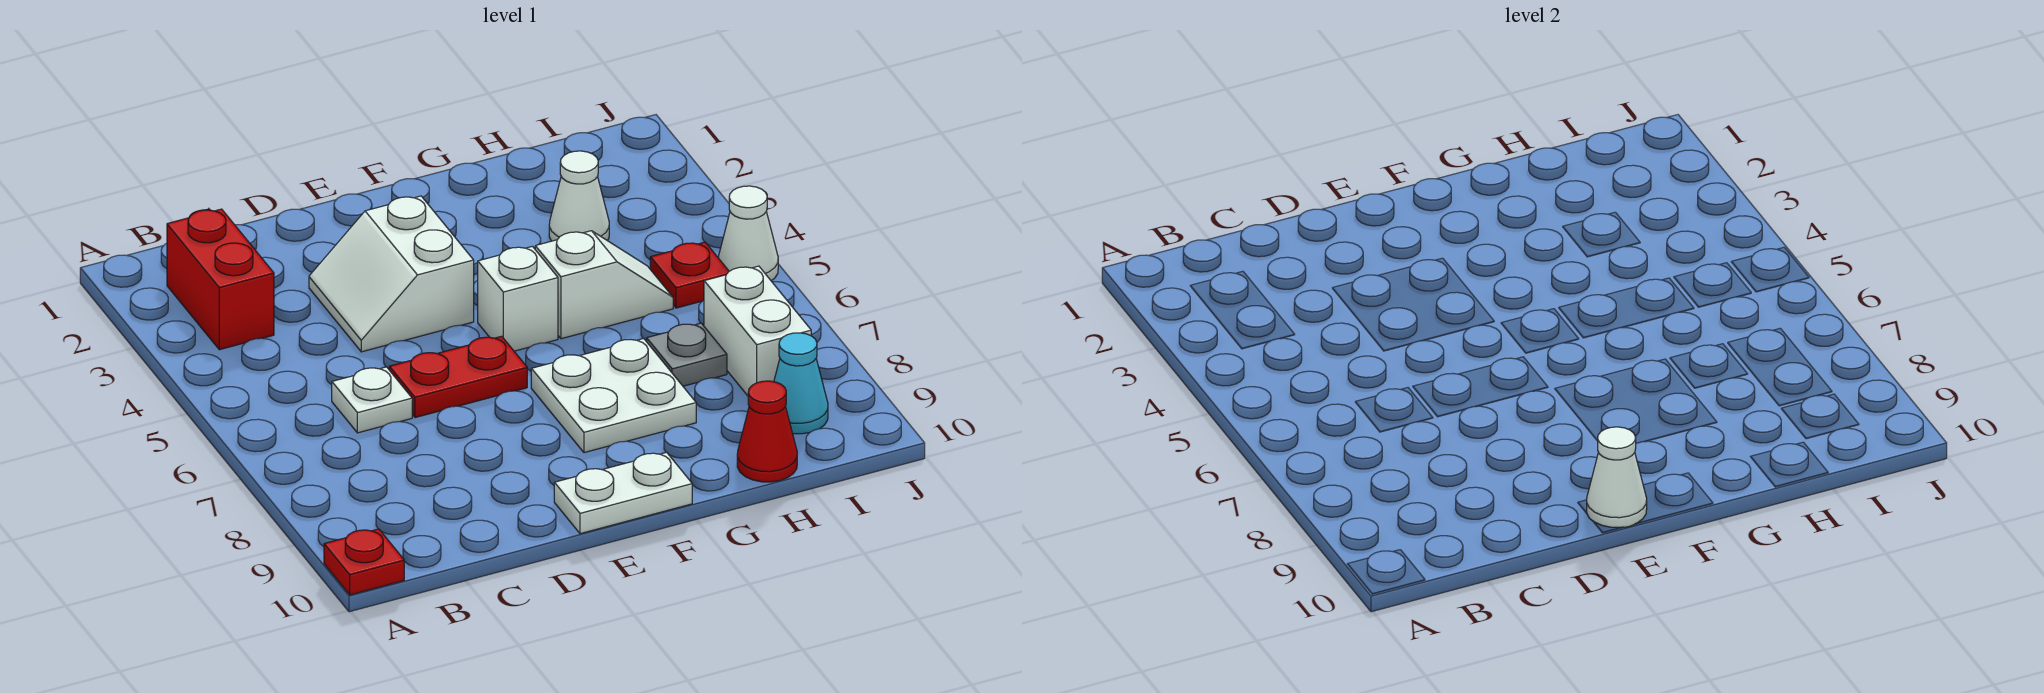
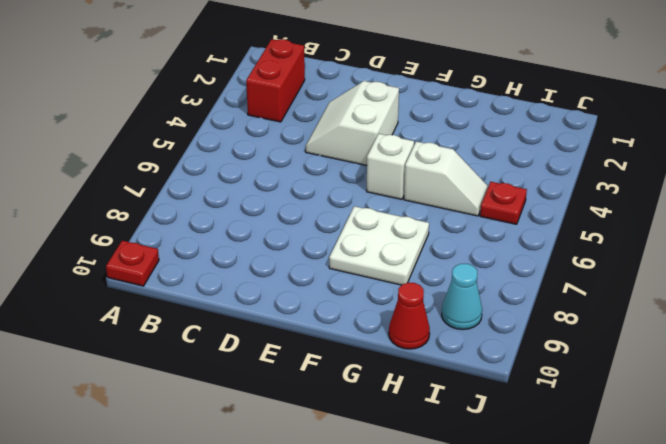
none -> white 1x1 plate [332,367,412,433]
none -> red 1x2 plate [389,336,527,418]
none -> white 1x2 plate [554,452,692,534]

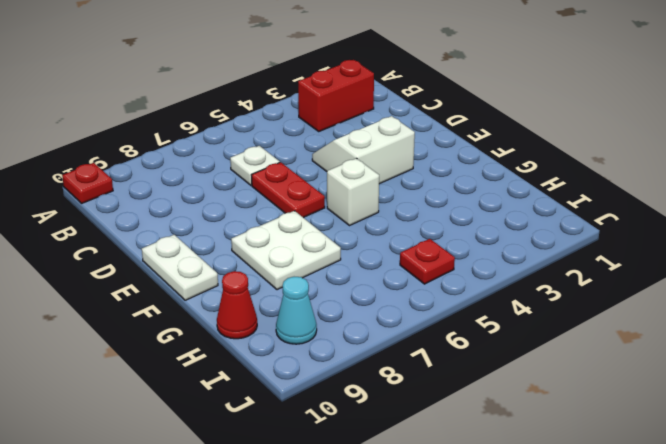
none -> white 1x2 slope [535,231,673,339]
none -> white 1x1 cone [549,151,609,241]
none -> grey 1x1 plate [646,323,727,386]

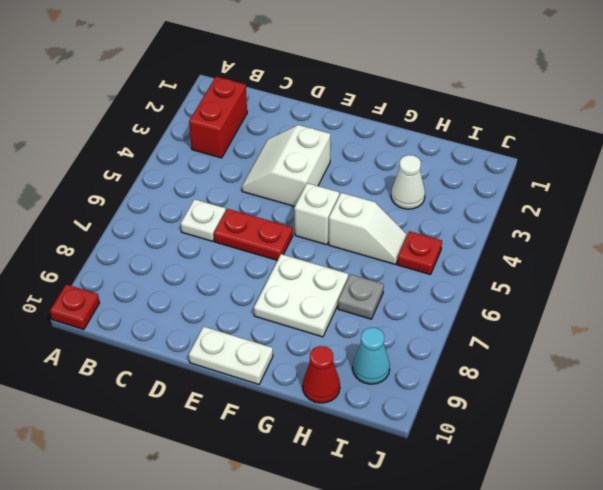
none -> white 1x2 brick [704,266,811,396]
none -> white 1x1 cone [718,186,778,281]
none -> white 1x1 cone [1587,427,1647,527]

